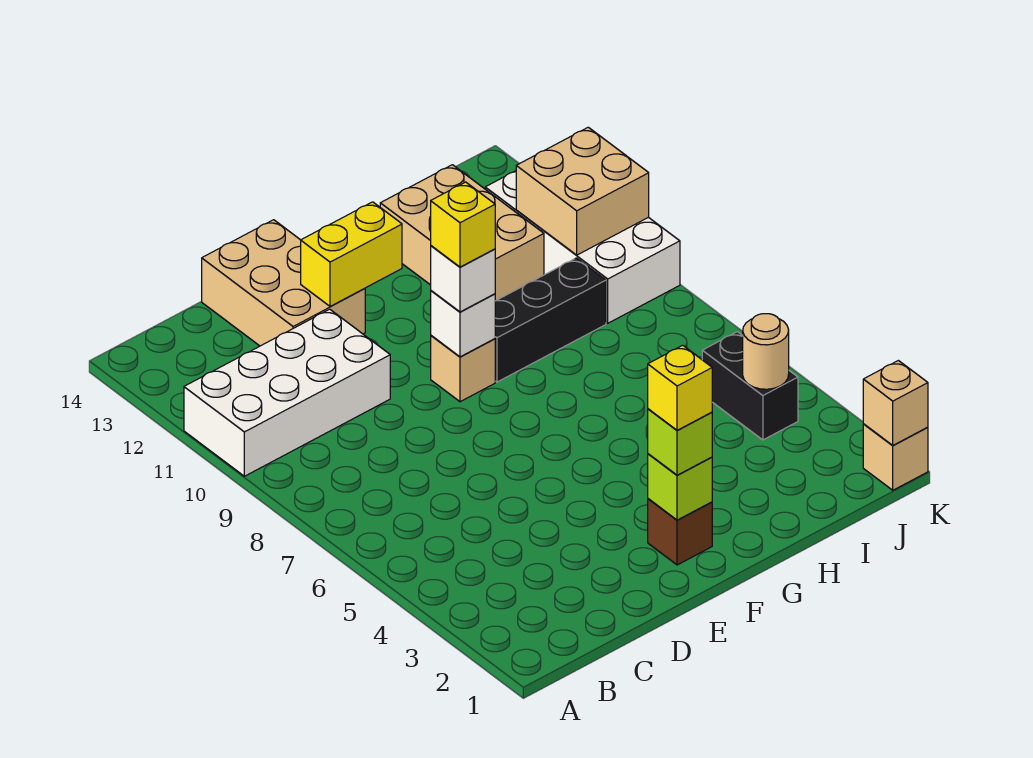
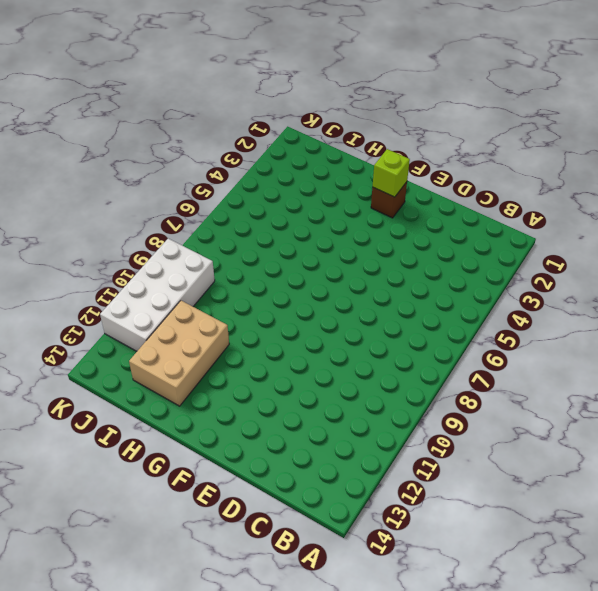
none -> white 2x4 brick [184,309,390,476]
none -> tan 2x3 brick [202,220,365,346]
none -> tan 1x1 brick [431,336,495,402]

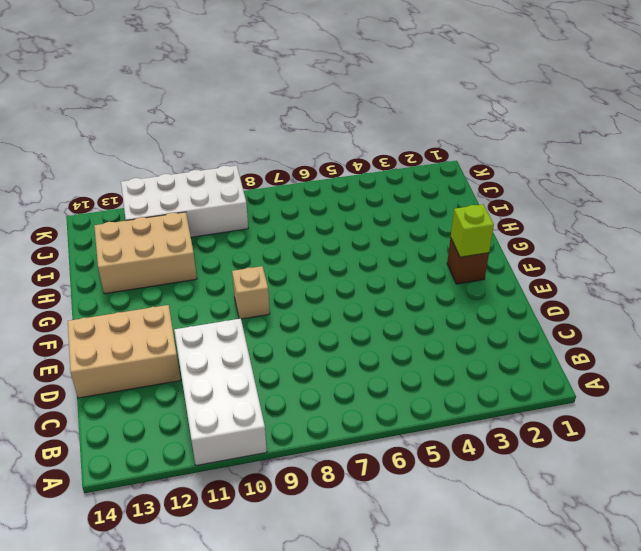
none -> black 1x3 brick [495,258,606,382]
none -> black 1x2 brick [702,332,798,440]
none -> tan 1x1 brick [863,424,928,490]

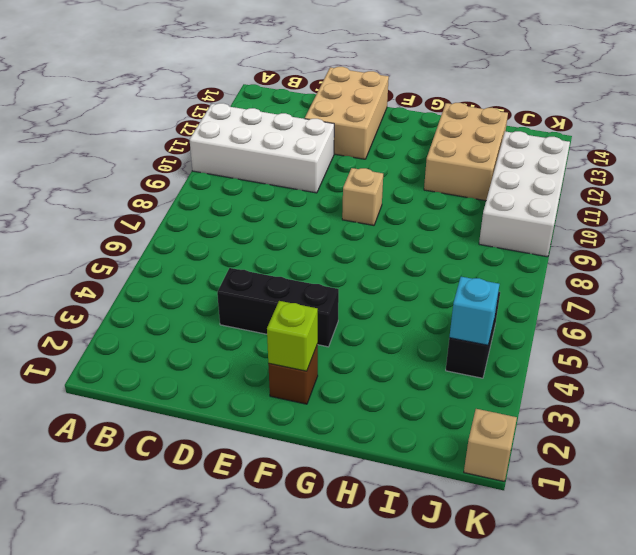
black 1x3 brick [217,268,339,347] -> black 1x3 brick moved to [495,258,606,382]
cyan 1x1 brick [449,277,499,345] -> tan 1x1 round brick [743,314,789,389]
none -> yellow 1x2 brick [301,202,402,306]
none -> white 1x1 brick [431,291,495,357]
none -> tan 2x2 brick [516,127,649,255]

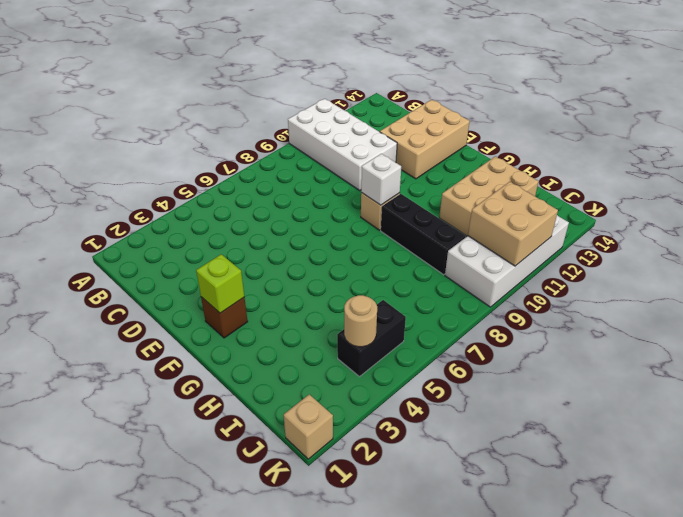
none -> yellow 1x2 brick [301,202,402,306]
none -> tan 1x1 brick [863,361,928,445]
none -> lime 1x1 brick [648,409,712,475]

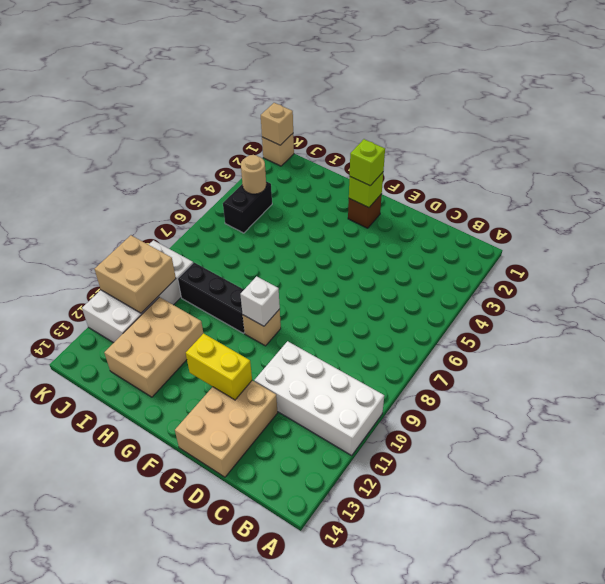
none -> white 1x1 brick [431,246,495,312]
none -> yellow 1x1 brick [648,345,712,431]
none -> yellow 1x1 brick [431,182,495,267]

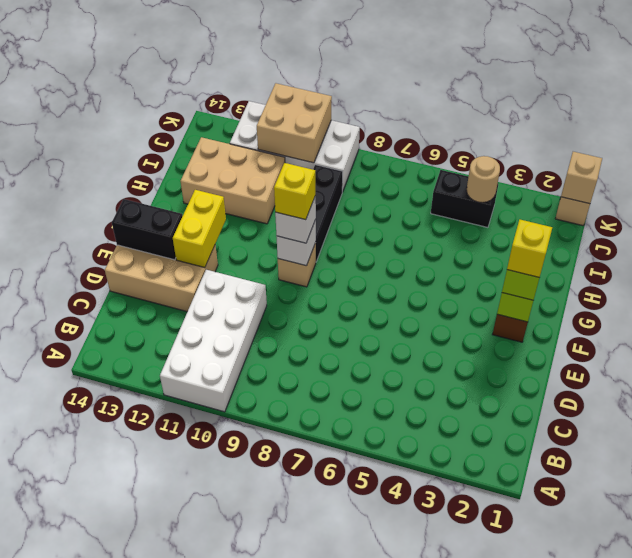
black 1x2 brick [112,199,182,260] -> none

